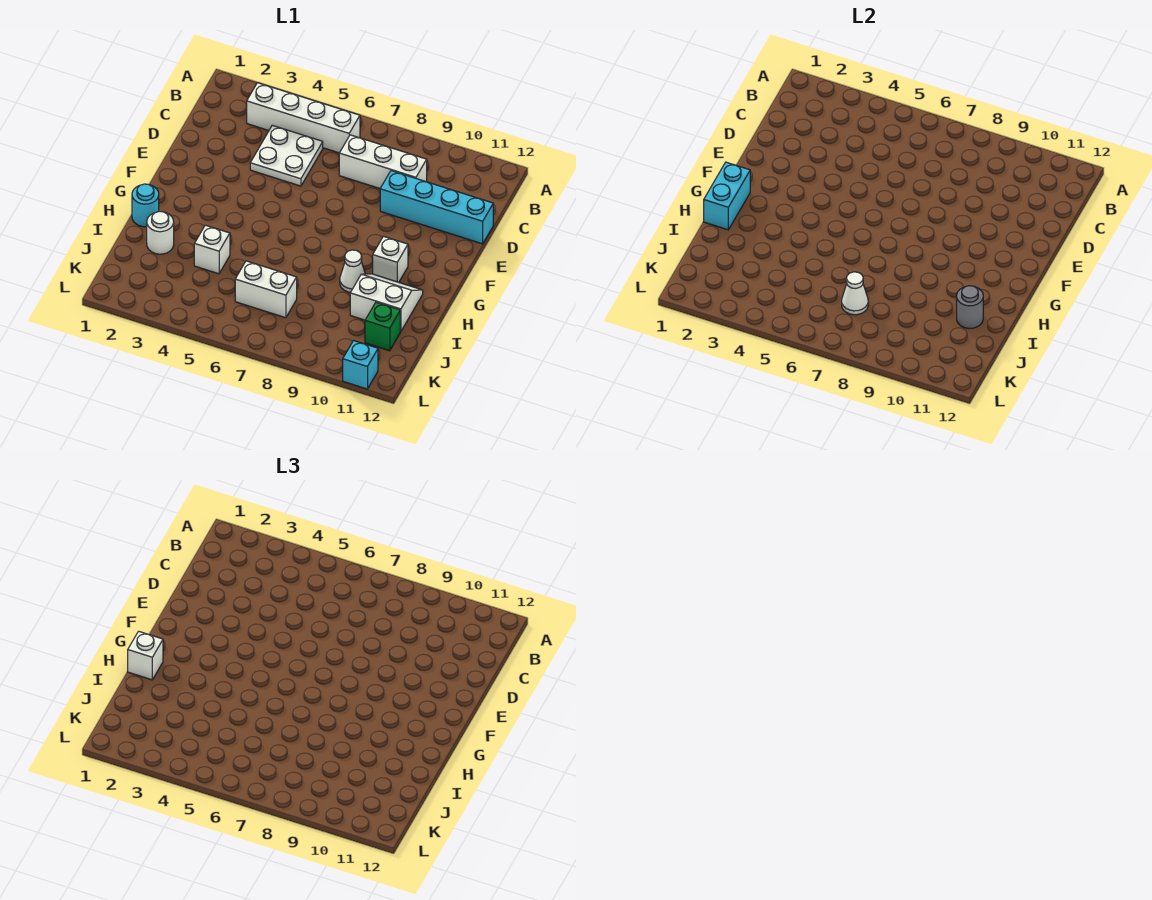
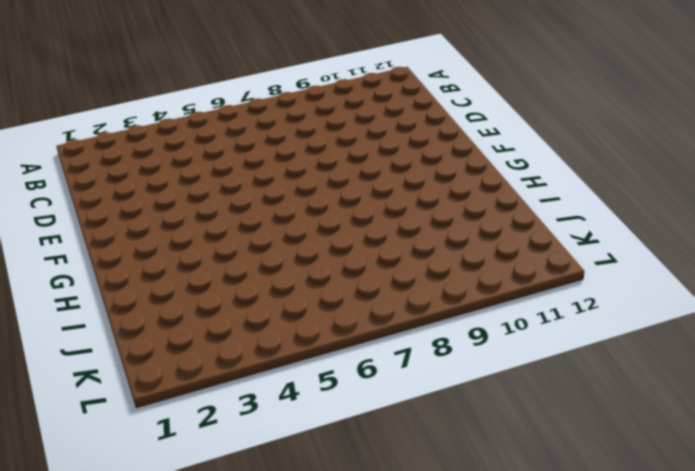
none -> white 1x4 brick [247,83,360,153]
none -> white 2x2 plate [250,125,323,186]
none -> white 1x3 brick [339,135,427,188]

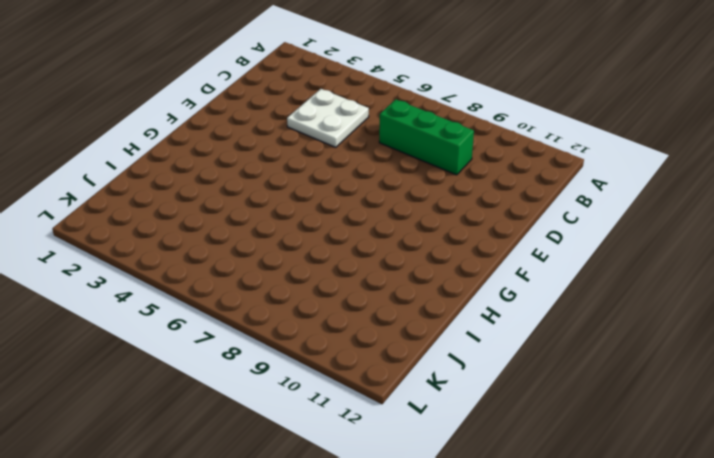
green 1x3 brick [379,99,474,175] -> white 1x3 brick [339,135,427,188]
none -> white 1x4 brick [247,83,360,153]
none -> cyan 1x4 brick [380,171,493,244]
none -> white 1x1 brick [373,236,408,282]

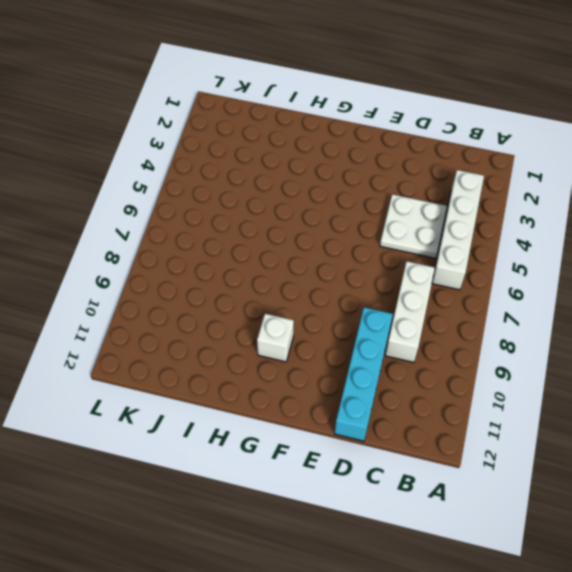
none -> cyan 1x1 round brick [132,184,159,227]
none -> white 1x1 cone [340,250,365,292]
none -> white 2x2 slope [350,274,423,332]

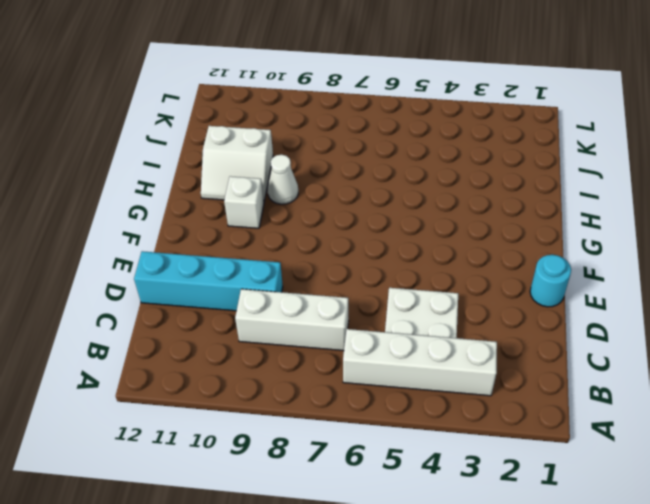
cyan 1x1 round brick [530,255,571,307] -> cyan 1x1 round brick moved to [132,184,159,227]
none -> white 1x1 round brick [147,212,174,254]
none -> white 1x1 brick [194,225,230,274]
none -> white 1x2 brick [235,261,297,318]

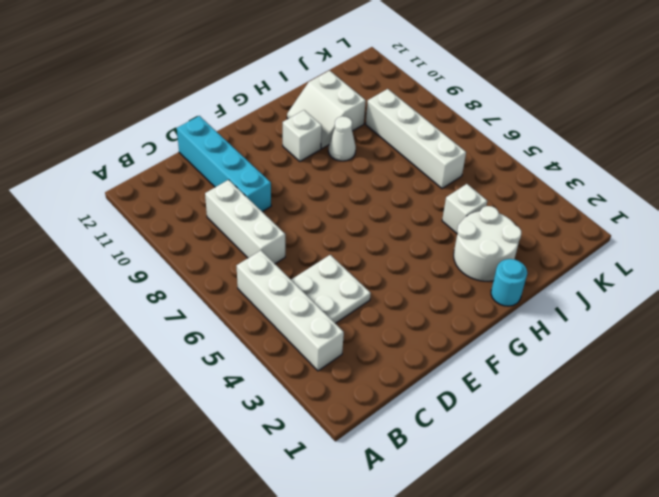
white 2x2 round brick [454,206,521,281] -> white 1x1 round brick [147,212,174,254]
white 1x4 brick [366,89,466,189] -> white 1x2 brick [235,261,297,318]
none -> green 1x1 brick [365,302,400,351]
none -> cyan 1x1 brick [343,341,378,389]
none -> cyan 1x2 brick [704,162,750,230]

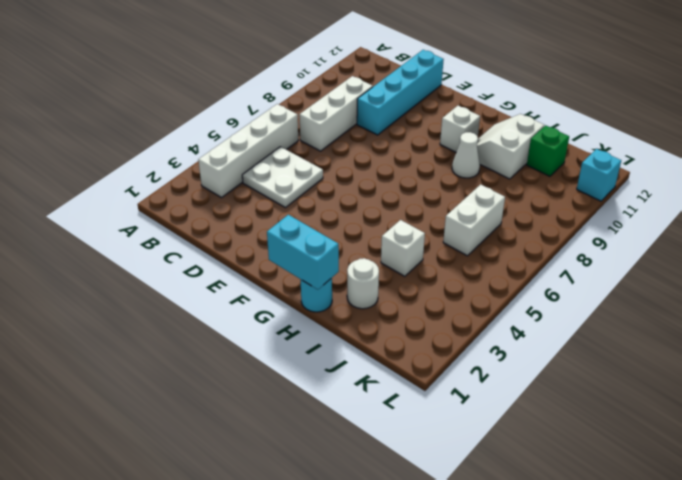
none -> grey 1x1 round brick [957,286,983,328]
none -> white 1x1 cone [842,272,868,315]
none -> white 1x1 brick [128,631,163,680]

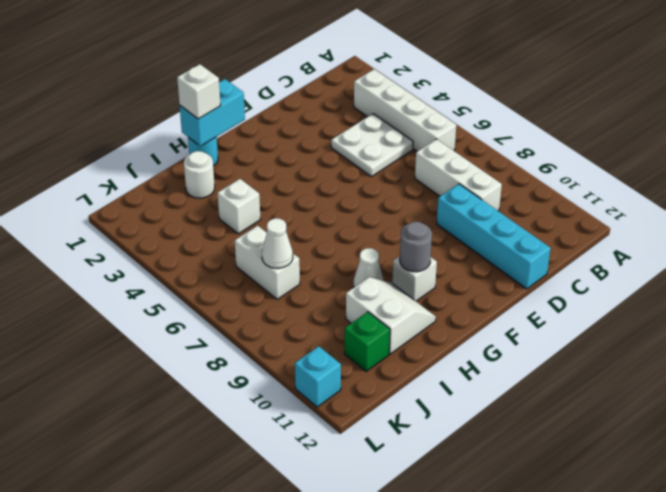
grey 1x1 round brick [400,222,432,272] -> grey 1x1 round brick moved to [957,286,983,328]

